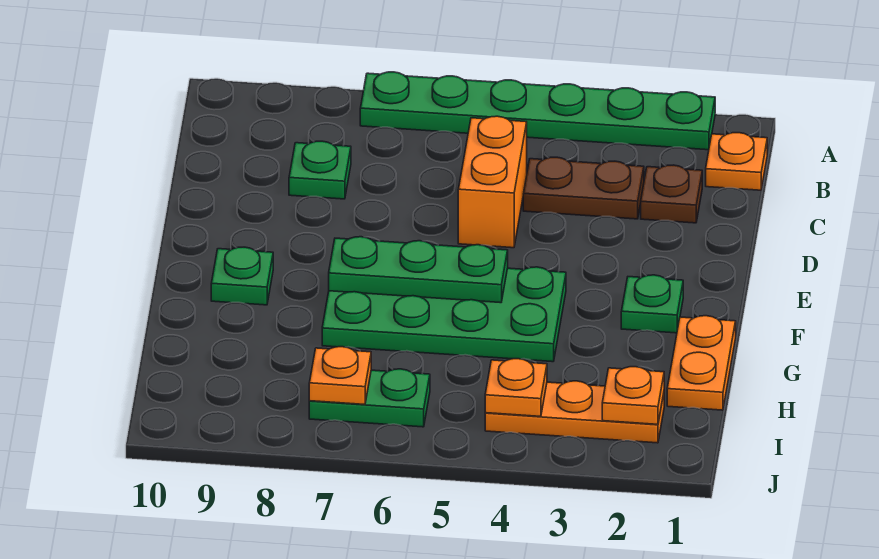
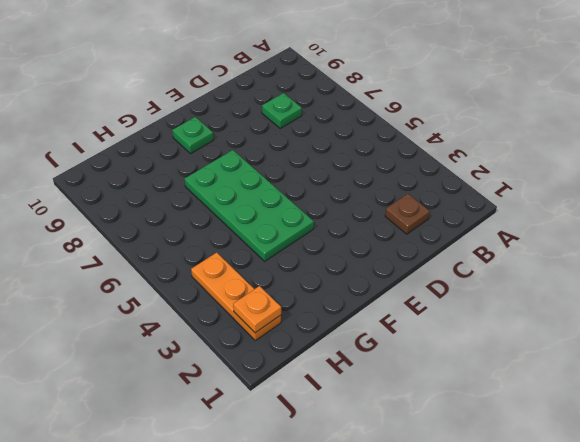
none -> green 1x6 plate [360,72,715,150]
none -> orange 1x1 plate [706,133,767,190]
none -> brown 1x2 plate [523,157,644,219]

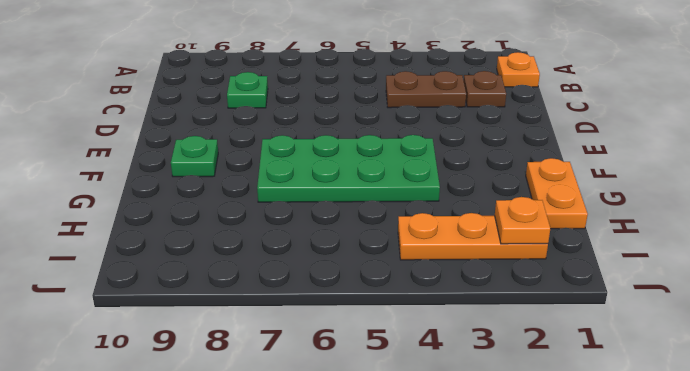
none -> green 1x6 plate [360,72,715,150]
none -> orange 1x2 brick [458,116,527,248]
none -> green 1x1 plate [621,275,683,333]

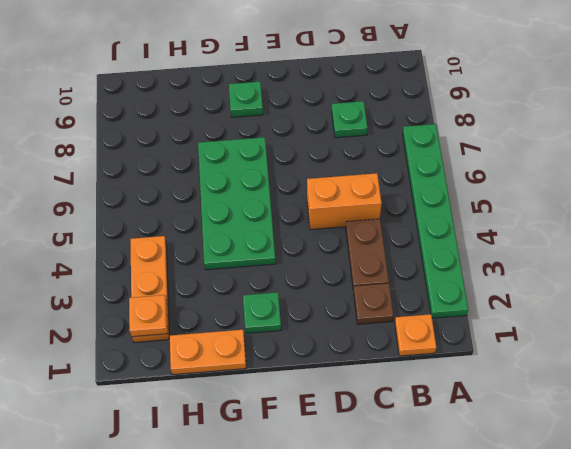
none -> green 1x2 plate [309,369,430,427]
none -> green 1x3 plate [329,237,508,303]
none -> orange 1x1 plate [485,359,547,416]

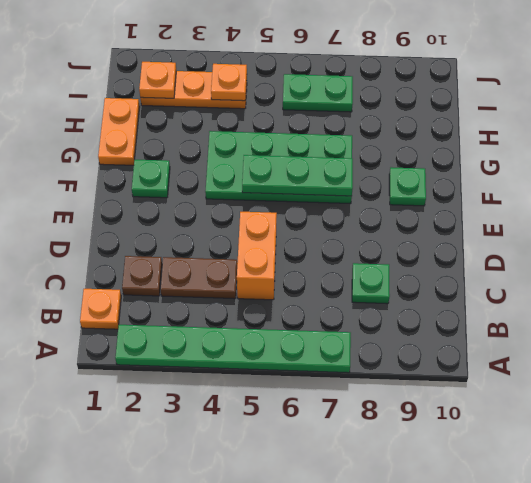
none -> orange 1x1 plate [309,347,371,405]

